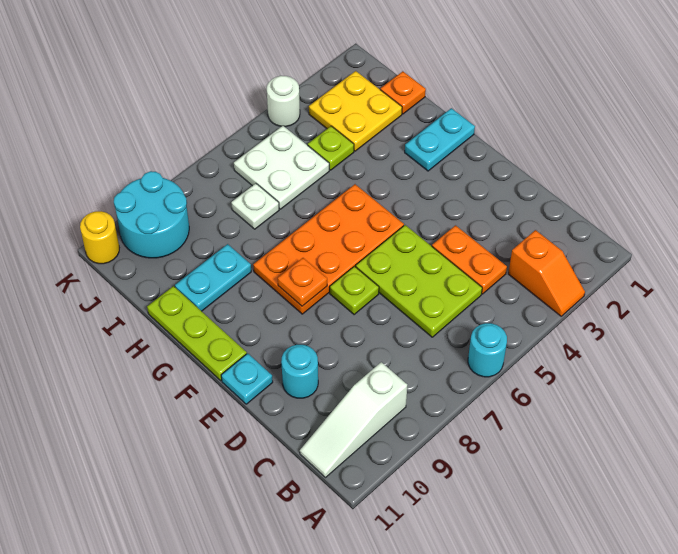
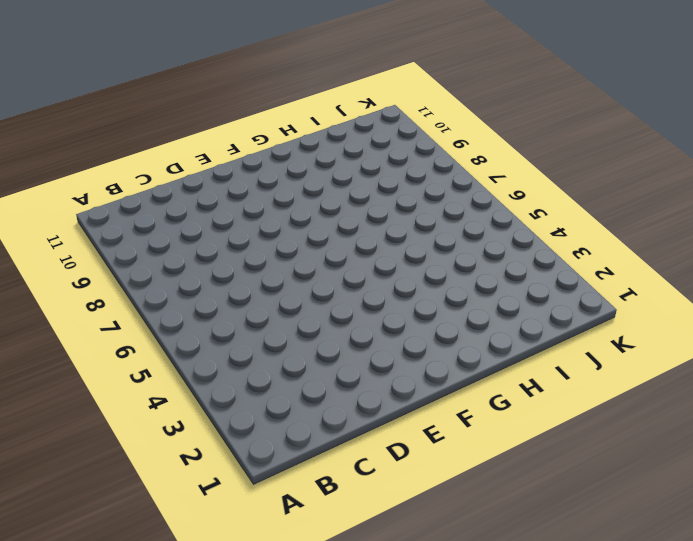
none -> orange 1x2 slope [508,230,585,316]
none -> cyan 1x1 round brick [468,323,507,377]
none -> white 1x3 slope [300,362,407,477]

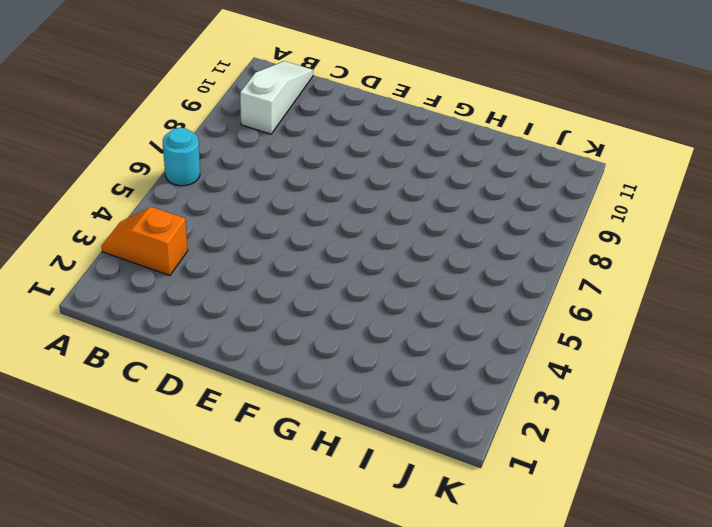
none -> orange 1x2 plate [432,225,507,294]
none -> lime 2x3 plate [356,225,482,337]
none -> cyan 1x1 round brick [281,345,318,398]

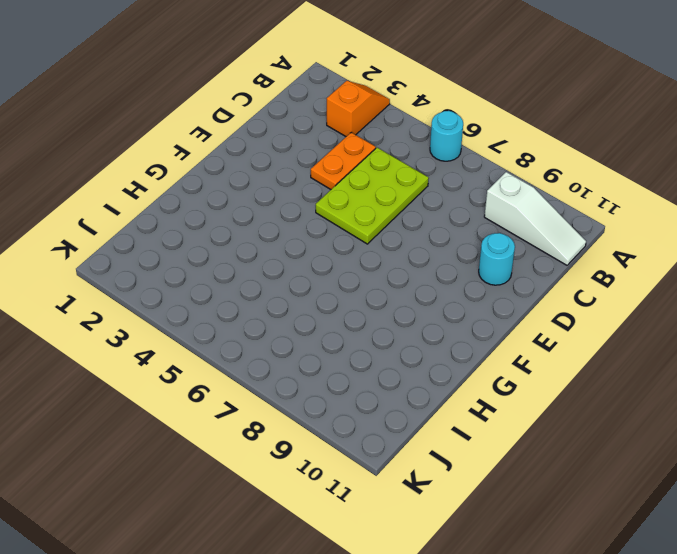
none -> lime 1x1 plate [330,266,379,315]
none -> cyan 1x1 plate [221,353,273,404]
none -> orange 2x4 plate [253,184,404,314]

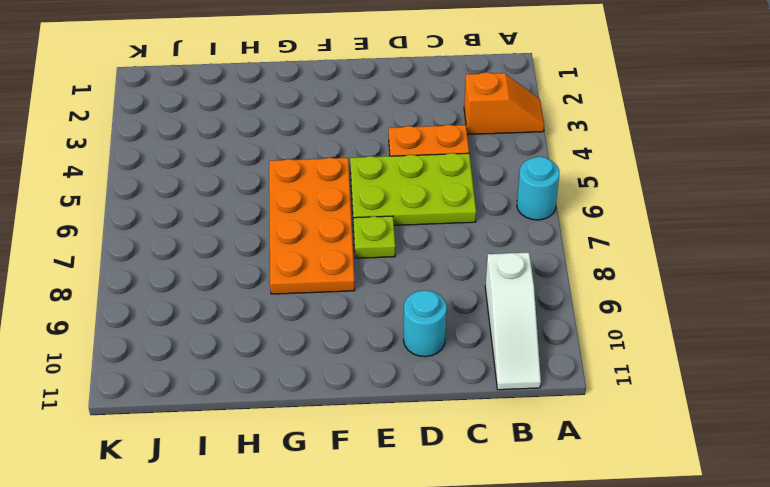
none -> cyan 1x1 plate [221,353,273,404]
none -> lime 1x3 plate [147,286,247,381]
none -> cyan 1x2 plate [405,108,475,171]

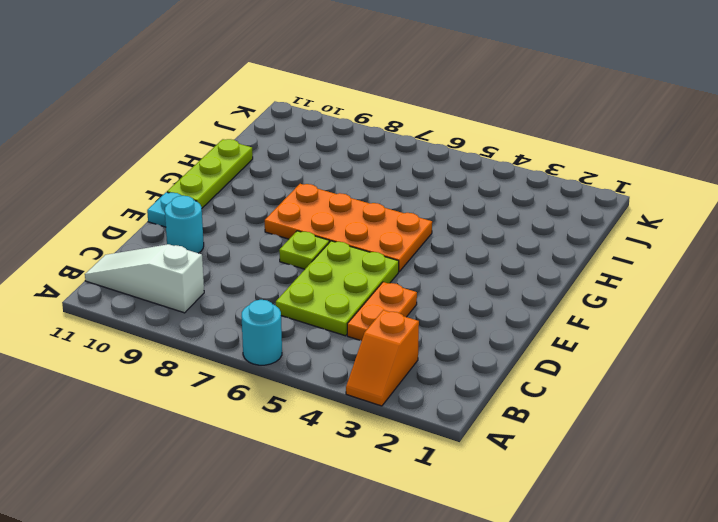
none -> cyan 1x2 plate [405,108,475,171]
none -> cyan 1x2 plate [175,244,251,311]
none -> orange 1x1 plate [380,71,426,114]

